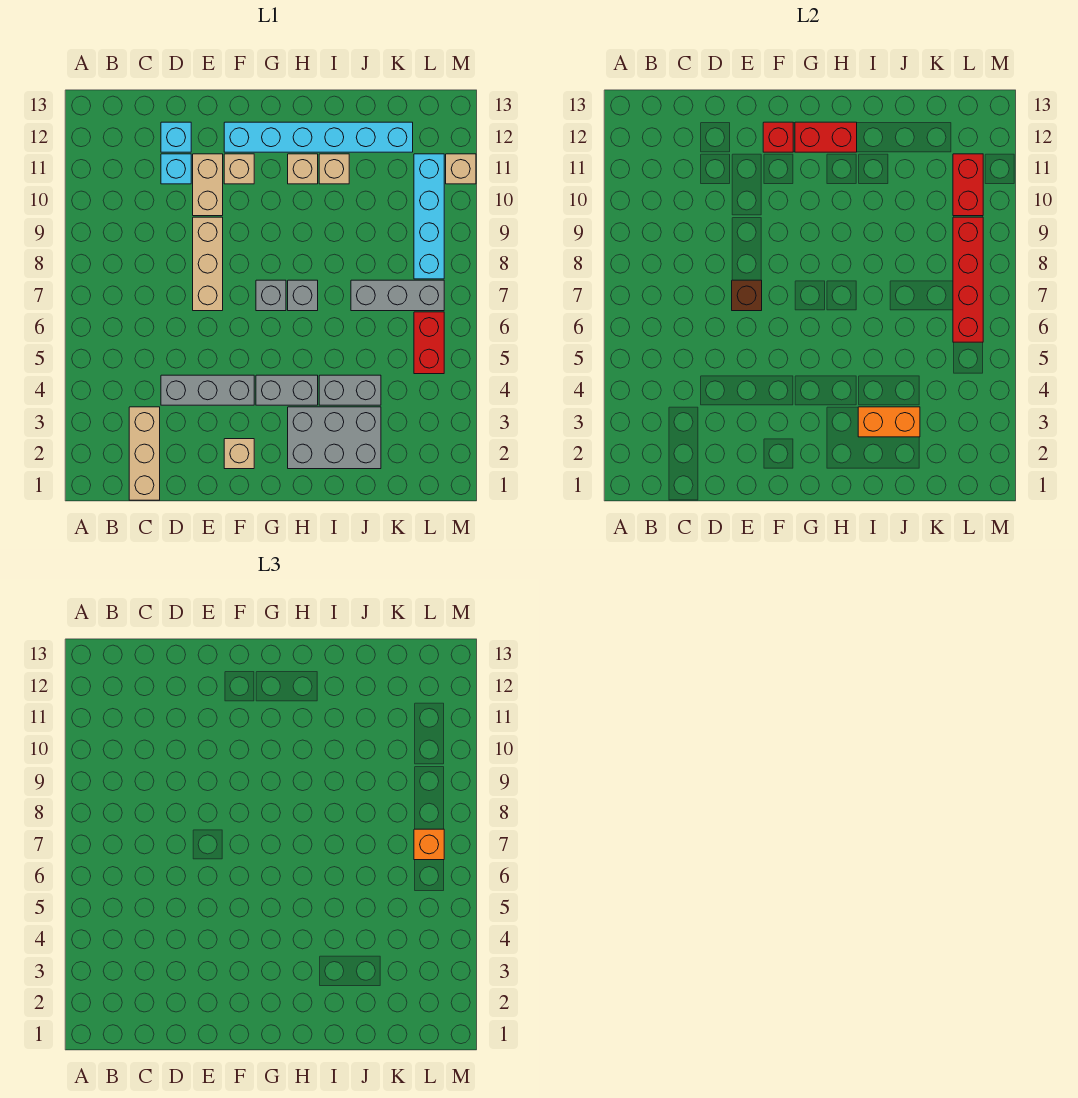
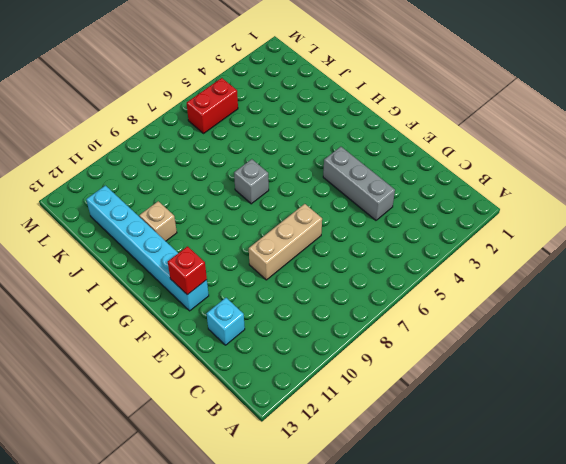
none -> tan 1x3 brick [129,407,160,500]
none -> cyan 1x1 brick [161,154,191,184]
none -> tan 1x2 brick [193,154,223,216]

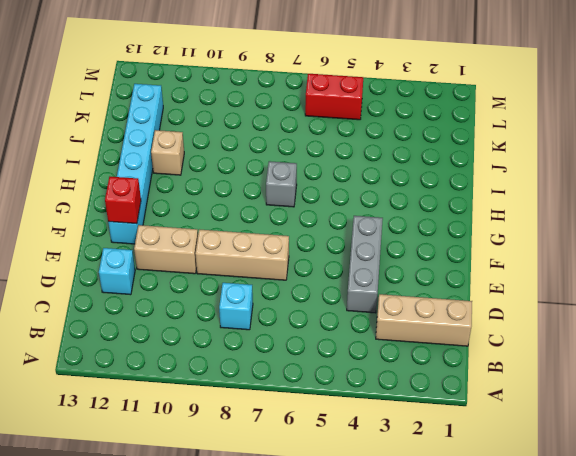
cyan 1x1 brick [219,283,253,330] -> cyan 1x1 brick moved to [161,154,191,184]
none -> tan 1x1 brick [224,439,254,469]
none -> tan 1x1 brick [224,154,254,184]
none -> grey 1x2 brick [256,375,318,405]

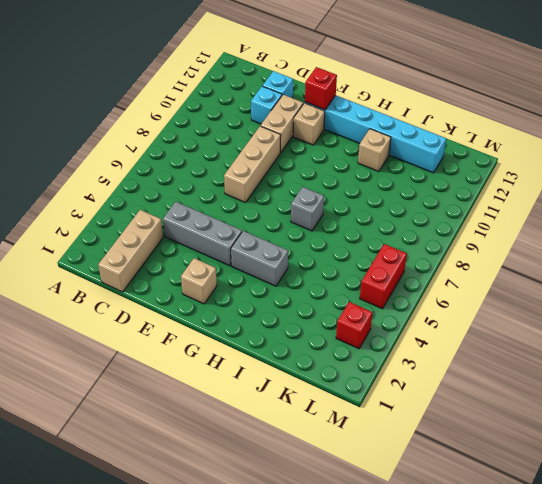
red 1x1 brick [336,302,372,349] -> none
none -> grey 1x1 brick [256,280,286,311]
none -> grey 2x3 brick [288,407,381,469]
none -> tan 1x1 brick [288,154,318,184]

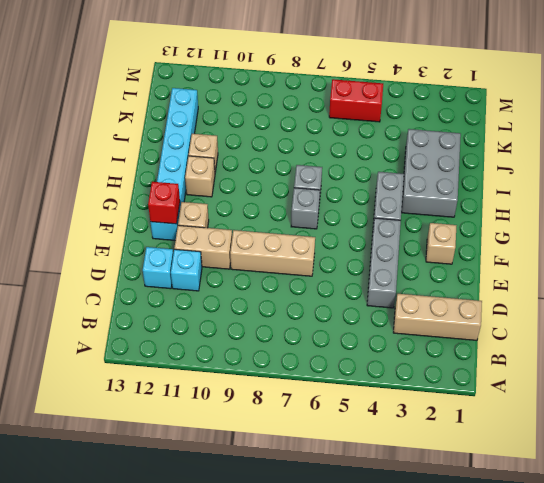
none -> grey 1x2 brick [319,375,381,405]
none -> grey 1x3 brick [351,280,444,311]
none -> cyan 1x4 brick [414,154,444,279]

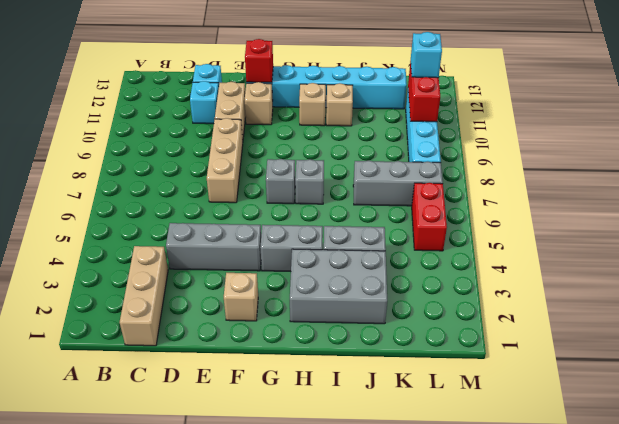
cyan 1x1 brick [411,32,442,78] -> none
none -> tan 1x1 brick [446,154,476,184]
none -> brown 1x1 brick [732,280,762,311]
none -> red 1x2 brick [795,122,857,152]

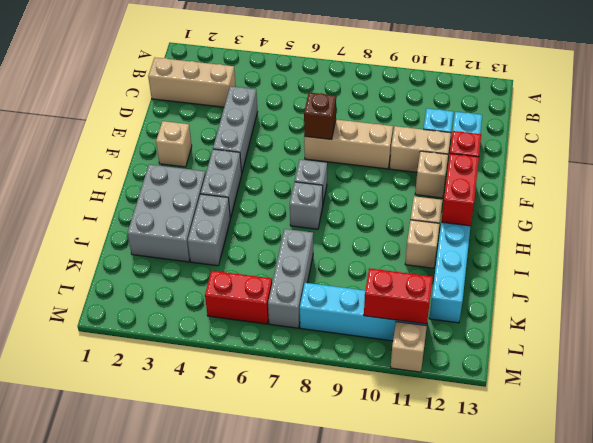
none -> orange 1x2 brick [858,407,920,437]
none -> red 1x4 brick [953,217,983,342]
none -> orange 1x1 brick [414,829,444,860]

